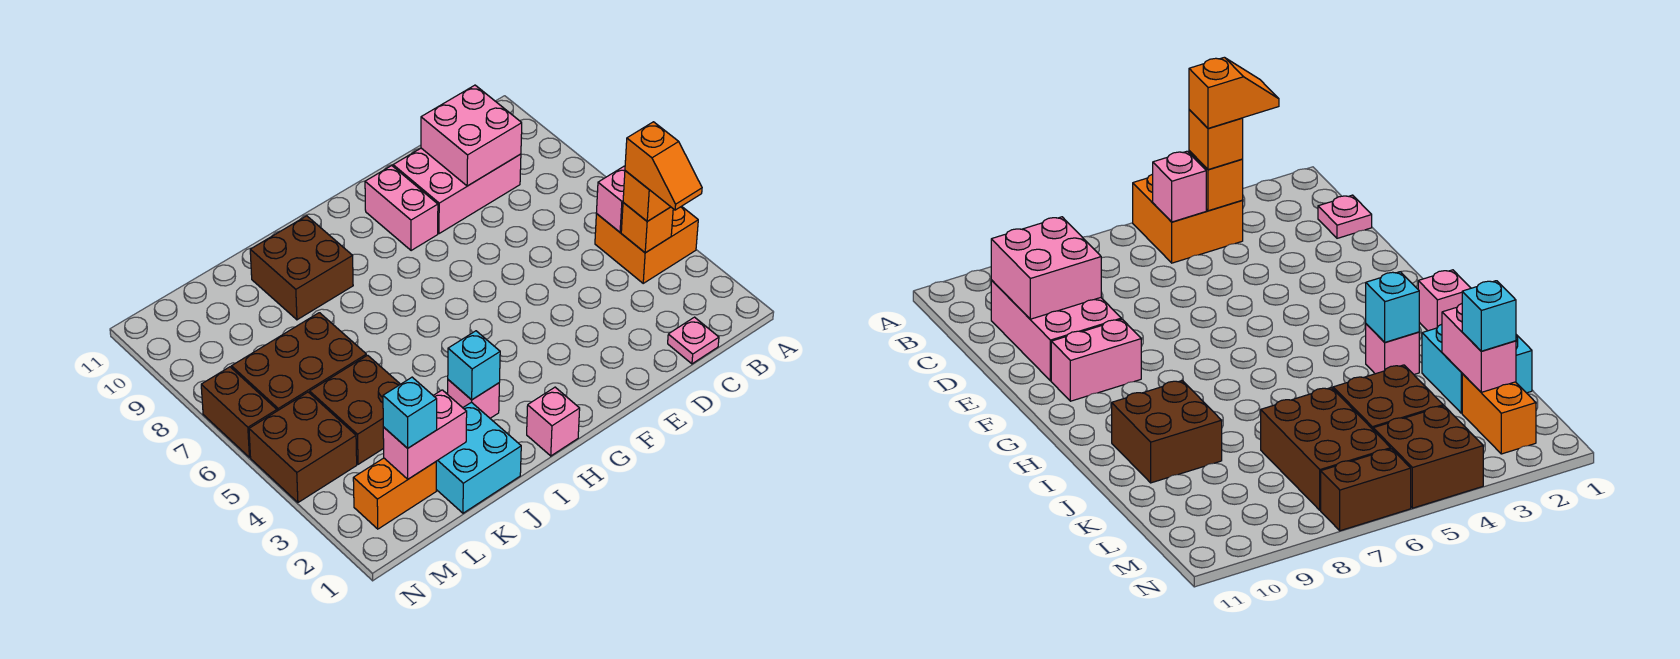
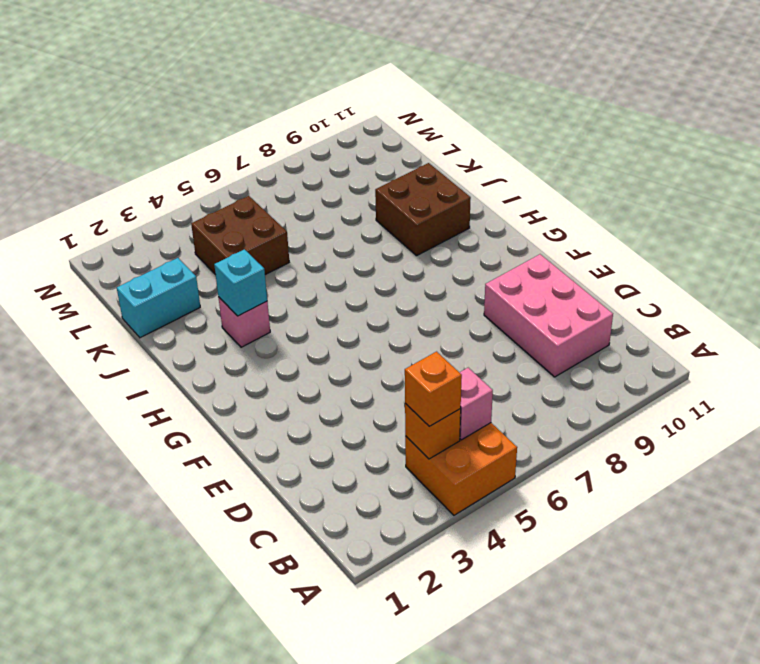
cyan 1x2 brick [117,258,200,338] -> cyan 2x2 brick [436,402,521,513]
none -> pink 1x1 plate [668,317,719,364]
none -> pink 1x2 brick [365,166,438,251]
none -> pink 1x1 brick [527,387,580,456]

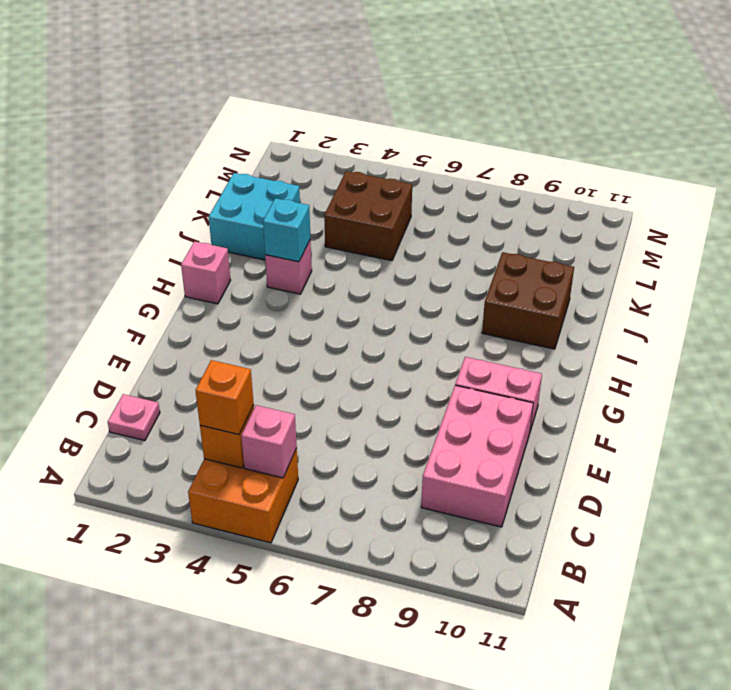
none -> brown 2x3 brick [232,313,366,411]
none -> orange 1x2 brick [353,458,436,529]
none -> brown 2x2 brick [249,392,357,502]

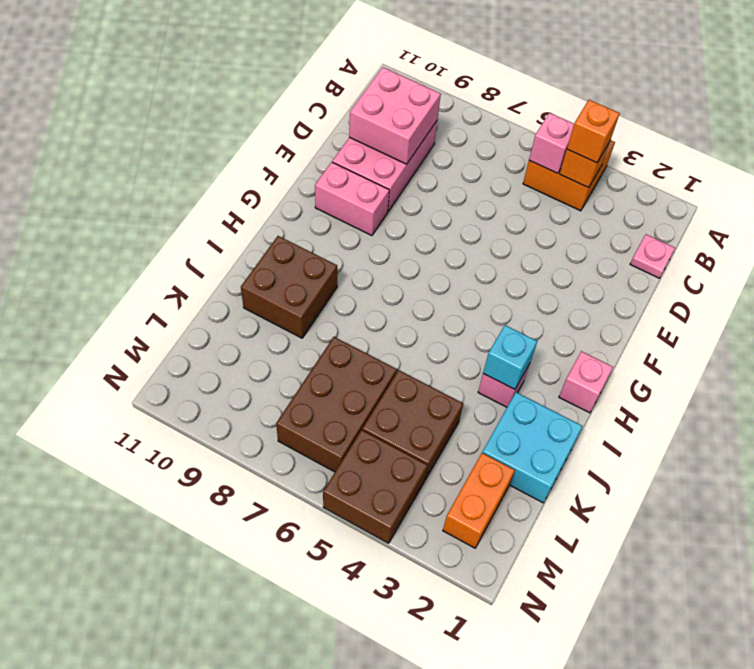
none -> brown 1x2 brick [201,367,277,457]
none -> pink 1x2 brick [383,390,467,479]
none -> cyan 1x1 brick [383,377,437,448]

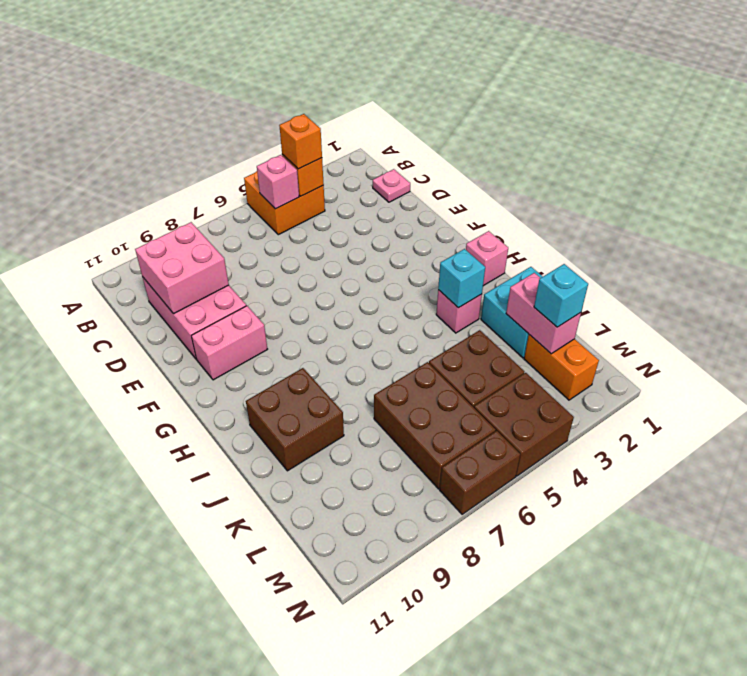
none -> orange 1x2 slope [625,122,702,210]

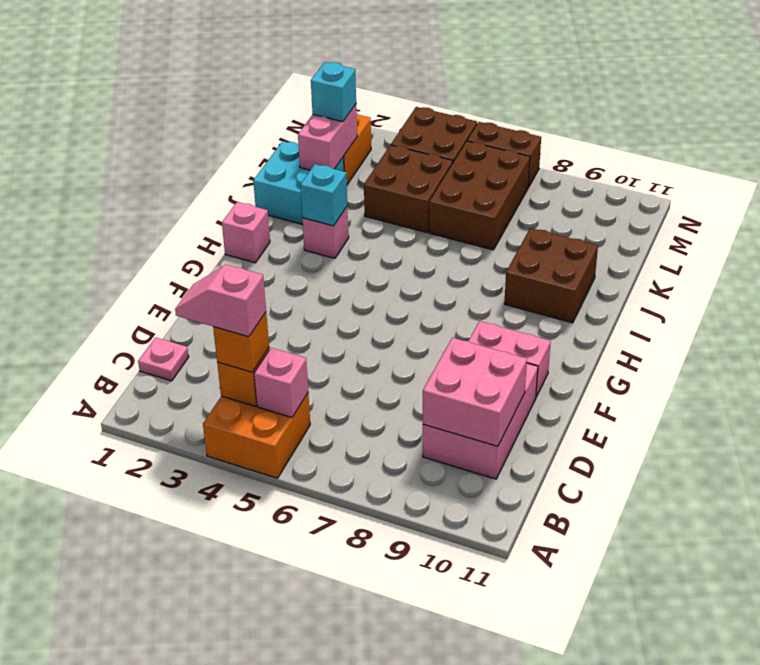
pink 1x2 slope [175,265,266,337] -> orange 1x2 slope [625,122,702,210]

